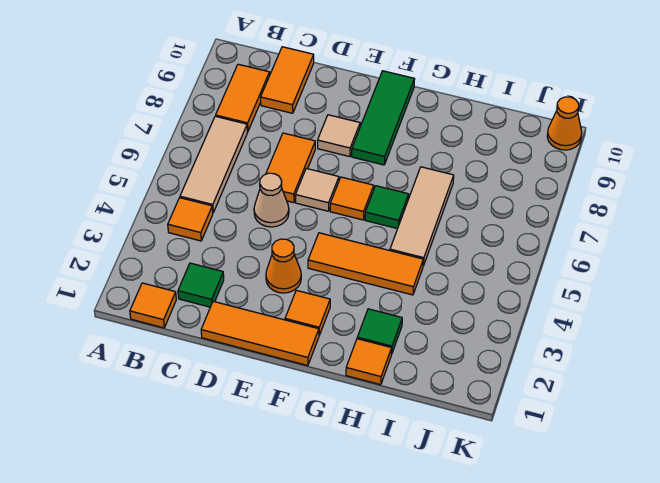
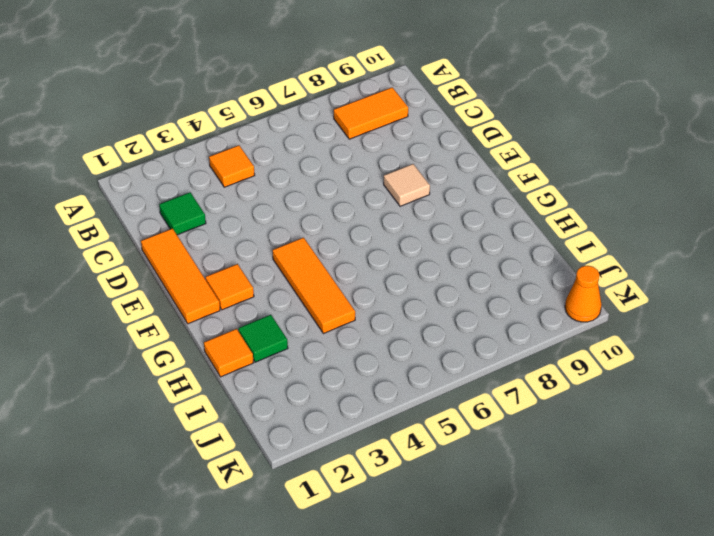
none -> orange 1x1 tile [130,283,176,328]
none -> tan 1x3 tile [180,116,248,212]
none -> orange 1x2 tile [261,47,314,113]

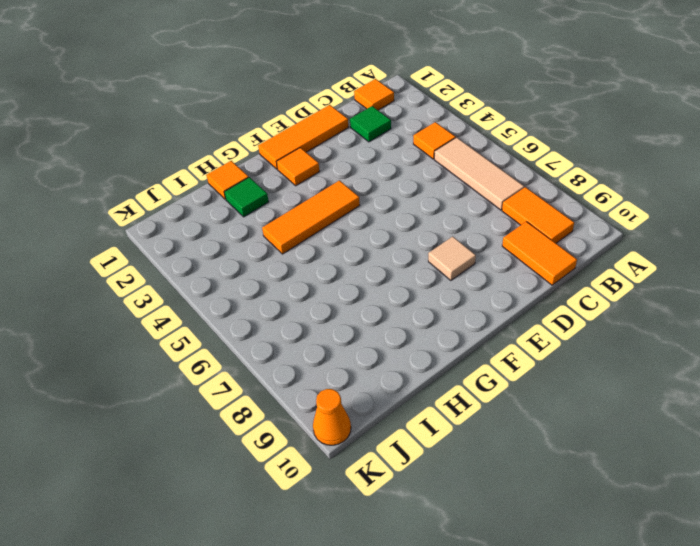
none -> tan 1x1 cone [254,173,289,227]
none -> orange 1x2 tile [266,133,315,203]
none -> orange 1x1 cone [266,239,301,293]

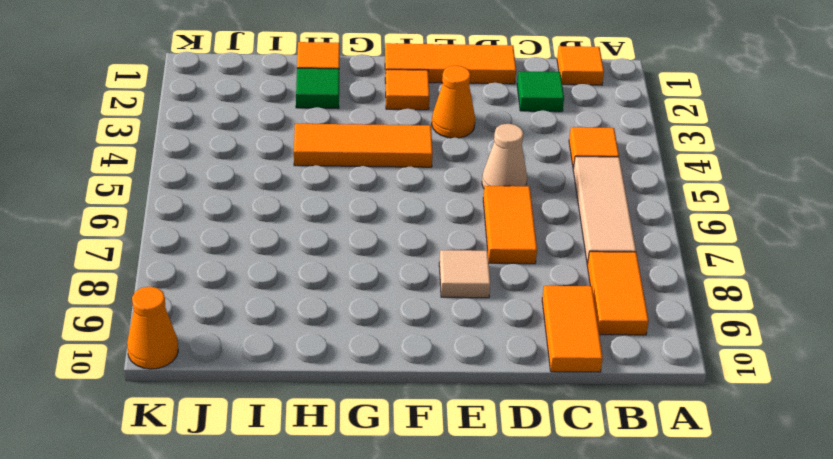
none -> tan 1x1 tile [295,169,339,211]
none -> orange 1x1 tile [330,177,374,220]
none -> green 1x3 tile [352,71,415,165]

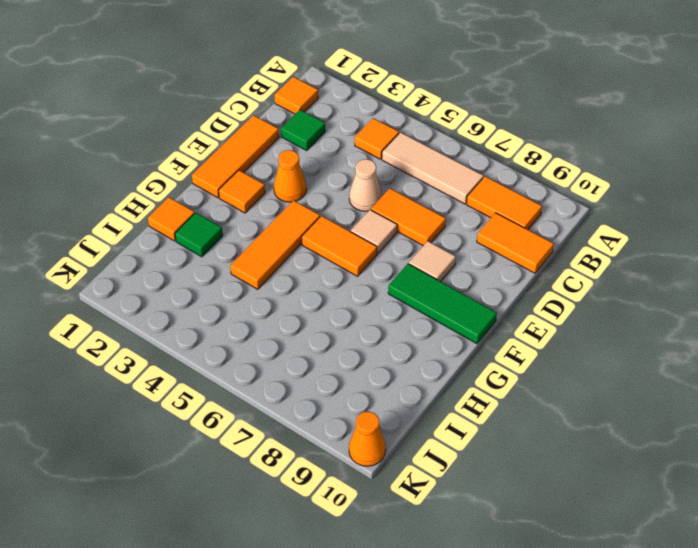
orange 1x2 tile [302,216,377,276] -> orange 1x1 tile [330,177,374,220]
none -> green 1x1 tile [365,186,409,229]
none -> tan 1x3 tile [390,167,454,266]

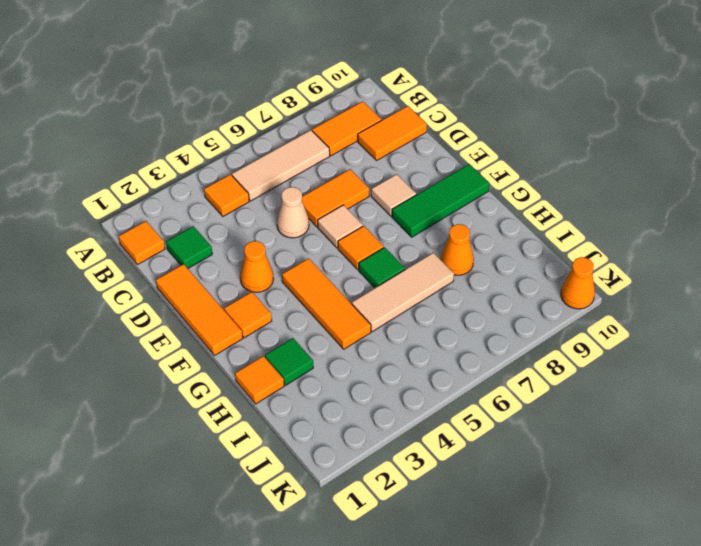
orange 1x1 cone [441,224,474,275] -> none

